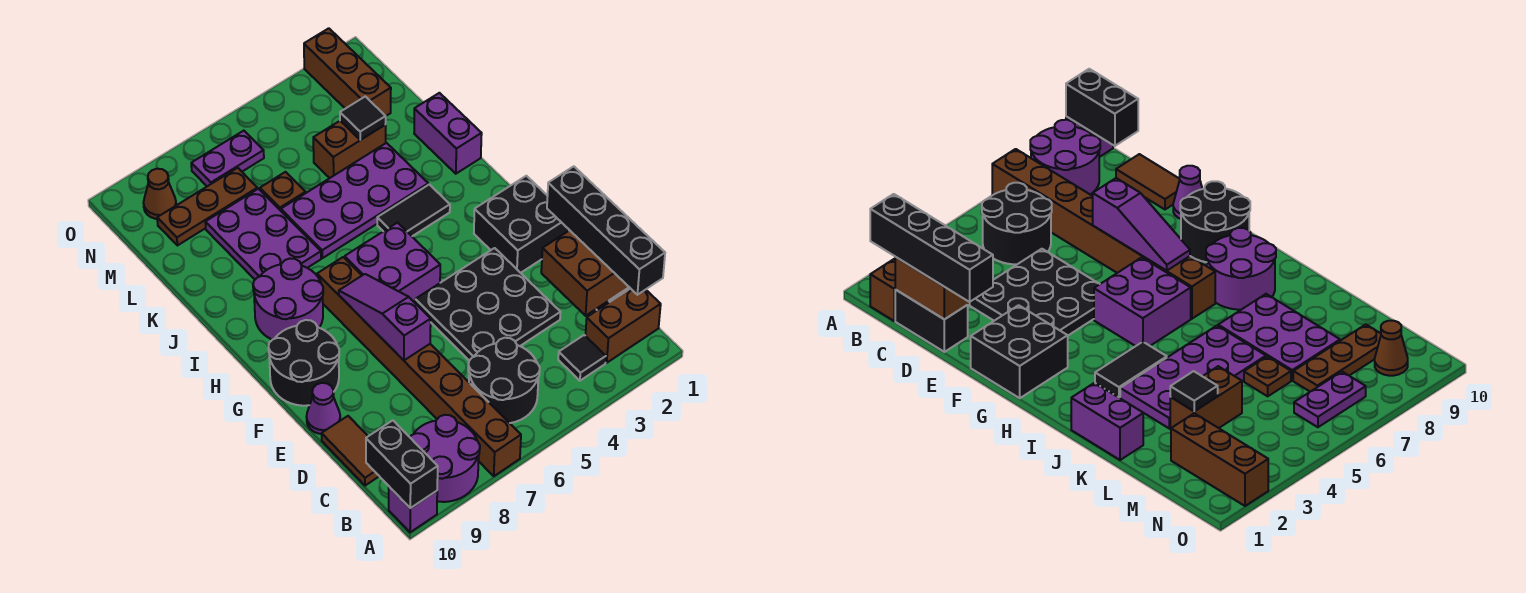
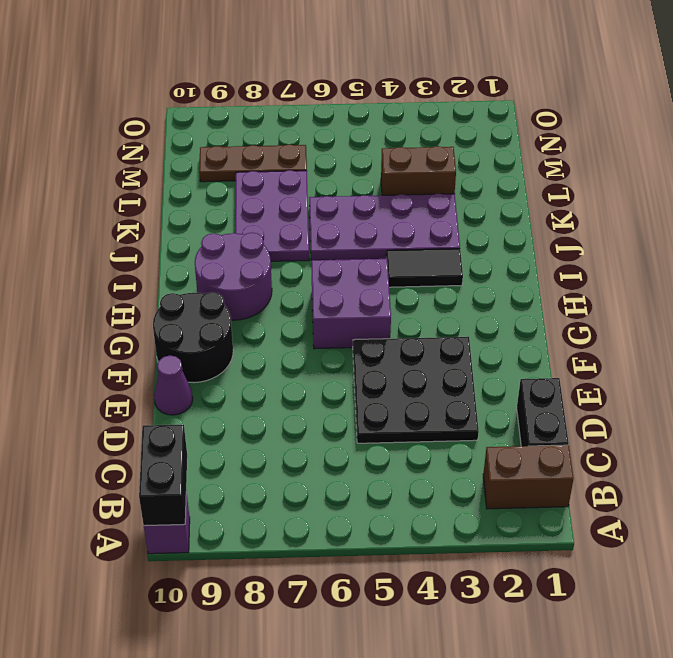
none -> brown 1x8 brick [317,257,521,476]
none -> purple 2x2 round brick [410,415,480,502]
none -> black 1x1 tile [558,335,606,381]

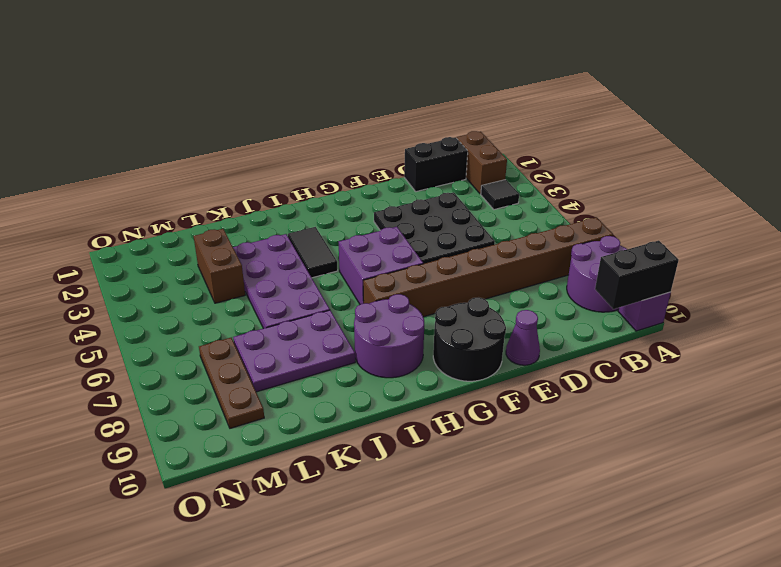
none -> black 2x2 round brick [468,338,540,423]
none -> brown 1x2 tile [322,416,379,486]
none -> black 2x2 brick [474,176,569,273]

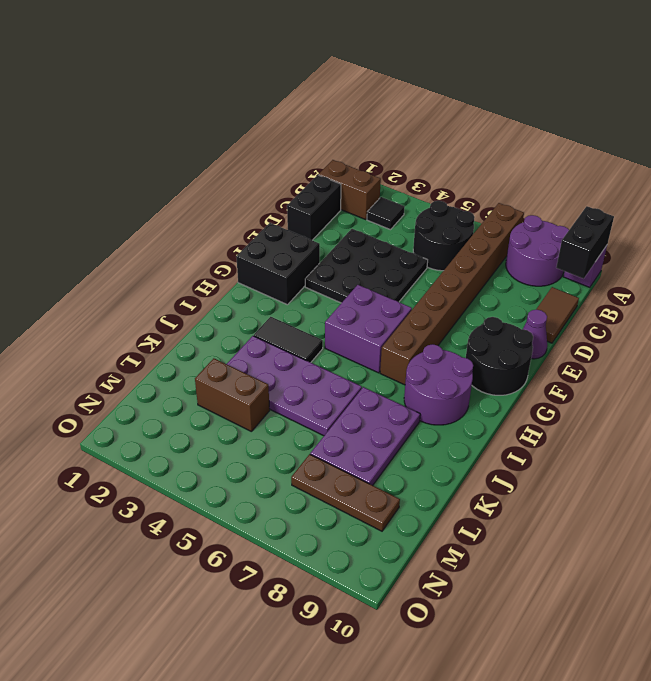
none -> purple 1x2 brick [414,93,482,174]
none -> brown 1x1 plate [260,172,306,211]
none -> brown 1x3 brick [304,28,391,116]

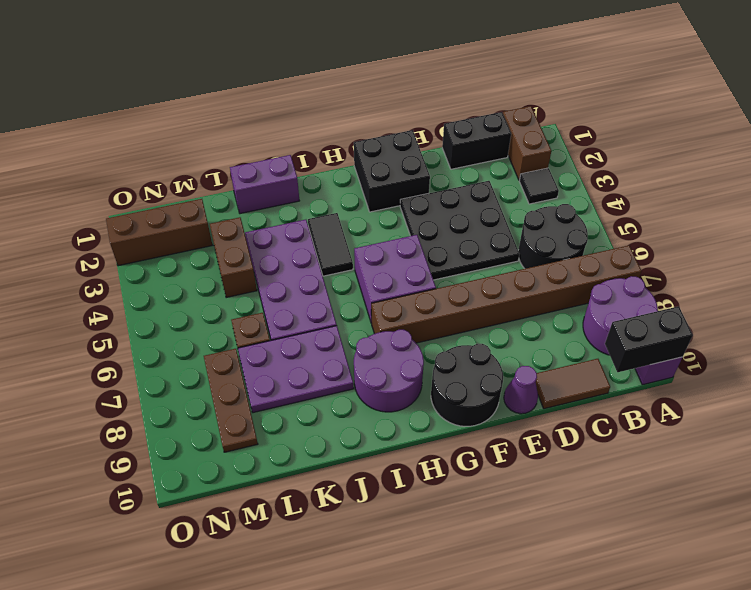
none -> purple 1x2 plate [191,131,264,186]
none -> brown 1x1 cone [144,169,176,219]
none -> brown 2x2 brick [541,230,629,316]

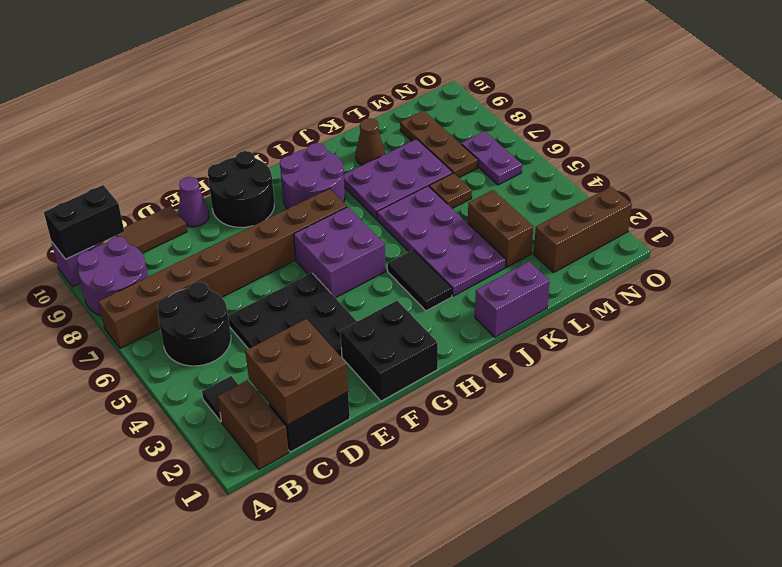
brown 1x1 cone [355,118,385,165] -> brown 1x1 cone moved to [144,169,176,219]
none -> purple 1x3 slope [339,274,431,360]
none -> black 1x1 tile [340,97,386,140]
none -> black 1x4 brick [547,166,665,295]

